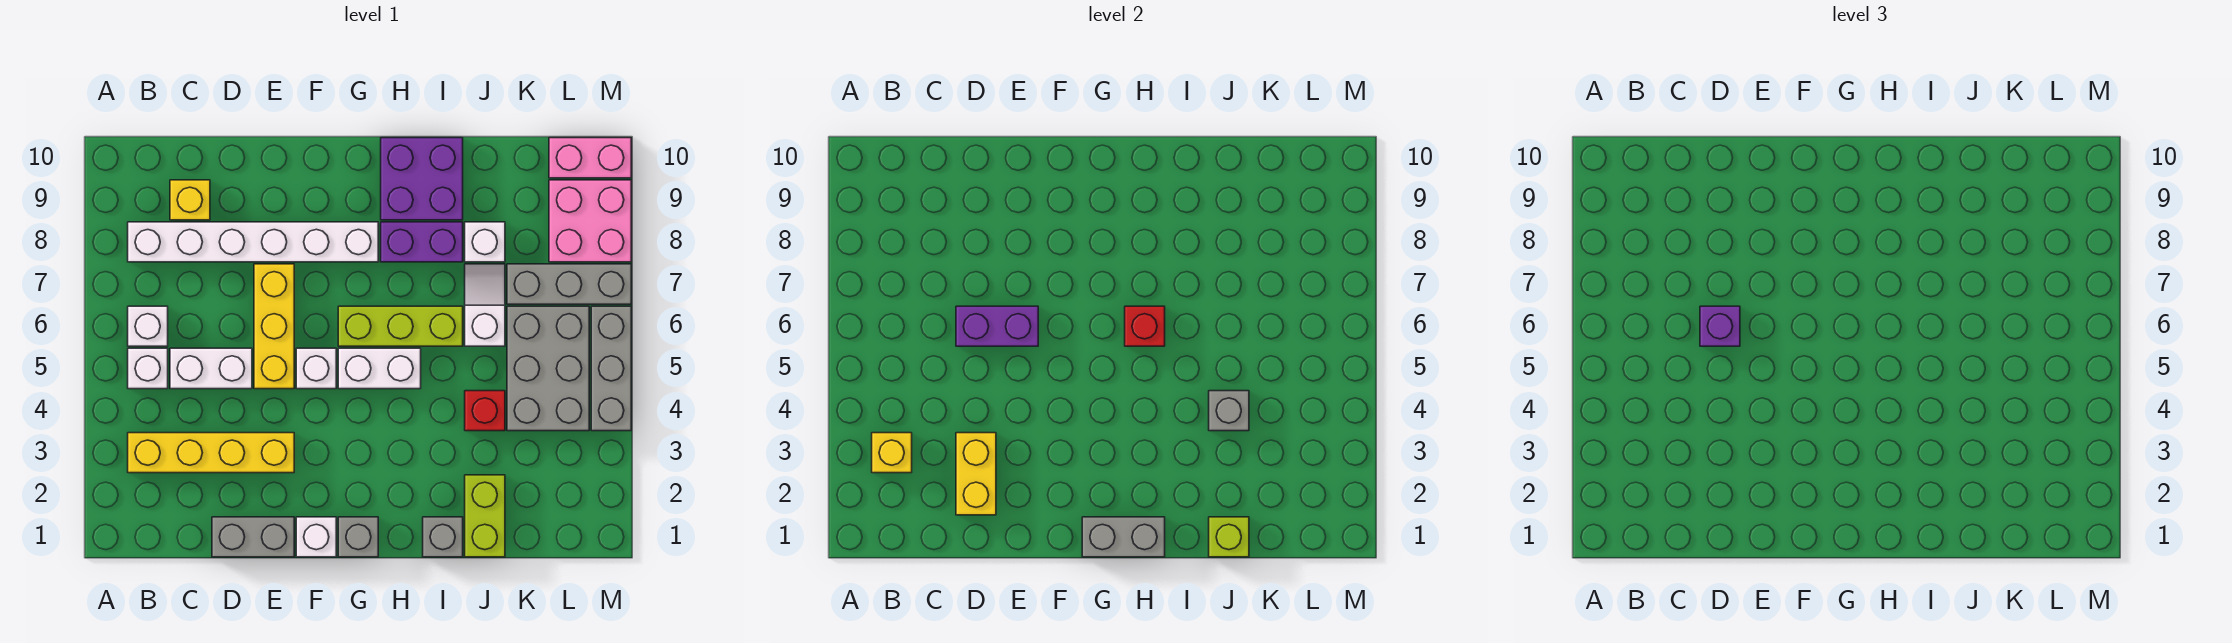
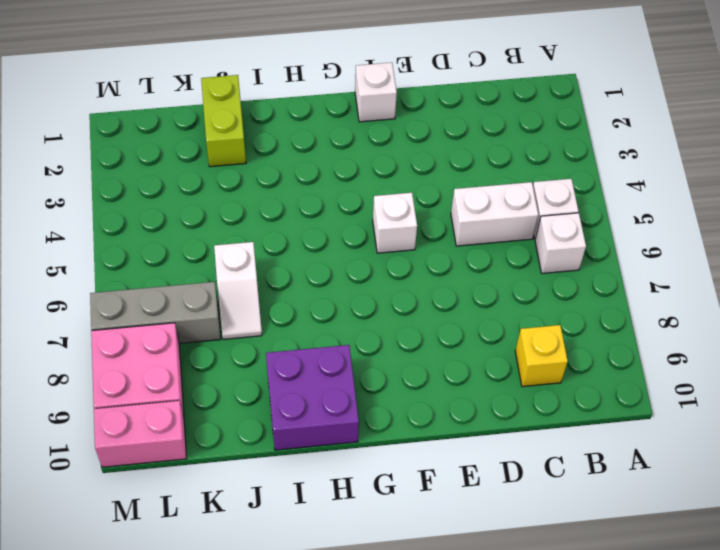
none -> yellow 1x4 brick [128,433,294,473]
none -> white 1x6 brick [128,222,378,262]
none -> grey 1x2 brick [212,517,294,557]
none -> yellow 1x3 brick [254,264,294,389]

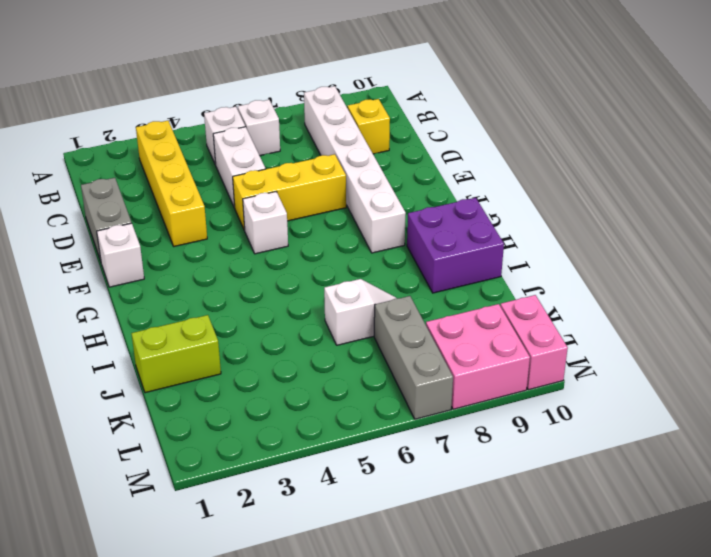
none -> grey 1x1 brick [338,517,378,557]
none -> white 1x2 brick [338,348,421,389]
none -> lime 1x3 brick [338,306,463,346]
none -> purple 1x2 brick [381,222,463,262]

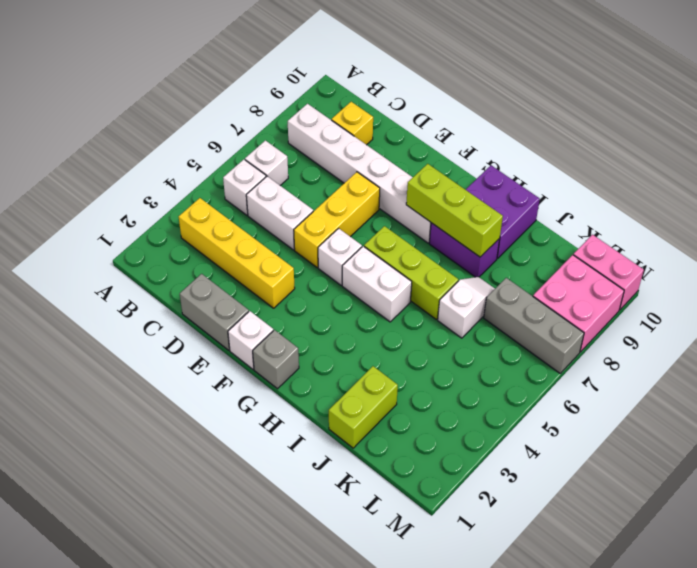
lime 1x3 brick [406,164,503,257] -> none
none -> grey 1x1 brick [423,517,463,557]
none -> red 1x1 brick [465,391,505,431]
none -> white 1x1 brick [465,222,505,262]
none -> grey 2x3 brick [507,306,589,431]

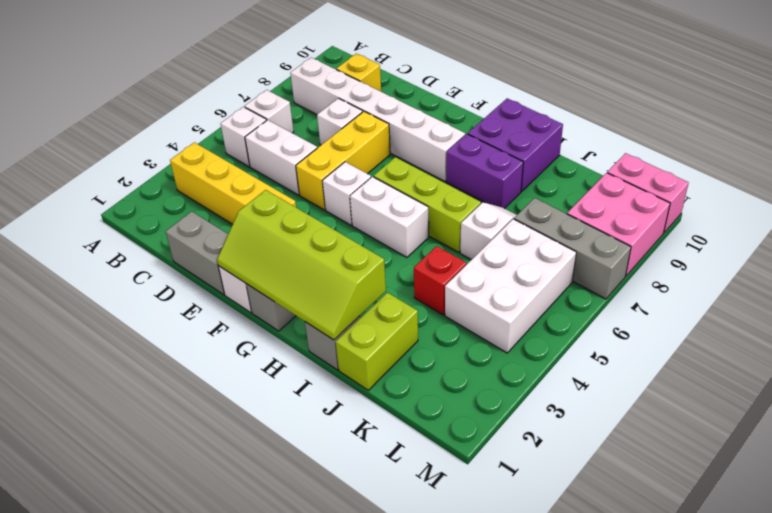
white 1x1 brick [317,98,363,145] -> white 1x1 brick moved to [465,222,505,262]
lime 2x4 slope [217,190,386,340] -> grey 1x2 brick [1082,517,1165,557]
white 2x3 brick [445,219,576,353] -> grey 2x3 brick [507,306,589,431]
none -> grey 1x3 brick [591,306,631,431]
none -> yellow 1x1 brick [872,433,912,473]
none -> yellow 1x2 brick [956,433,996,515]
none -> purple 1x2 brick [956,306,1038,346]

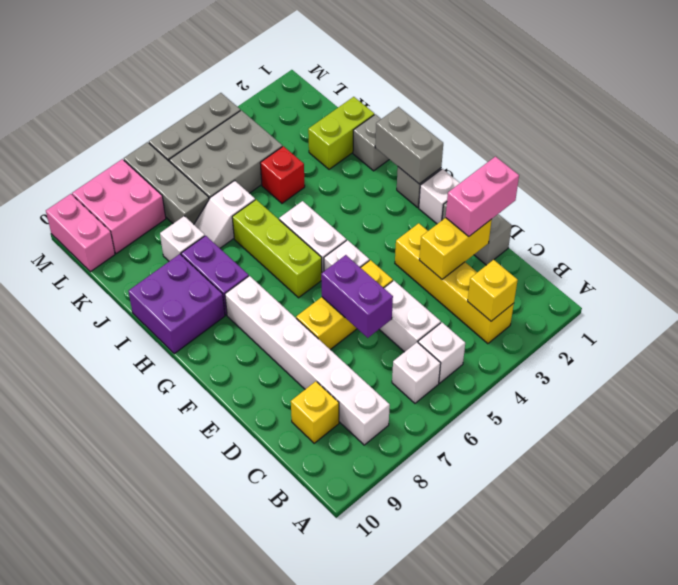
pink 1x2 brick [446,157,519,236] -> none
none -> red 1x1 brick [1125,306,1165,346]
none -> lime 1x1 brick [1209,517,1249,557]
none -> grey 1x1 brick [1209,391,1249,431]
none -> purple 1x1 brick [1700,306,1740,346]

